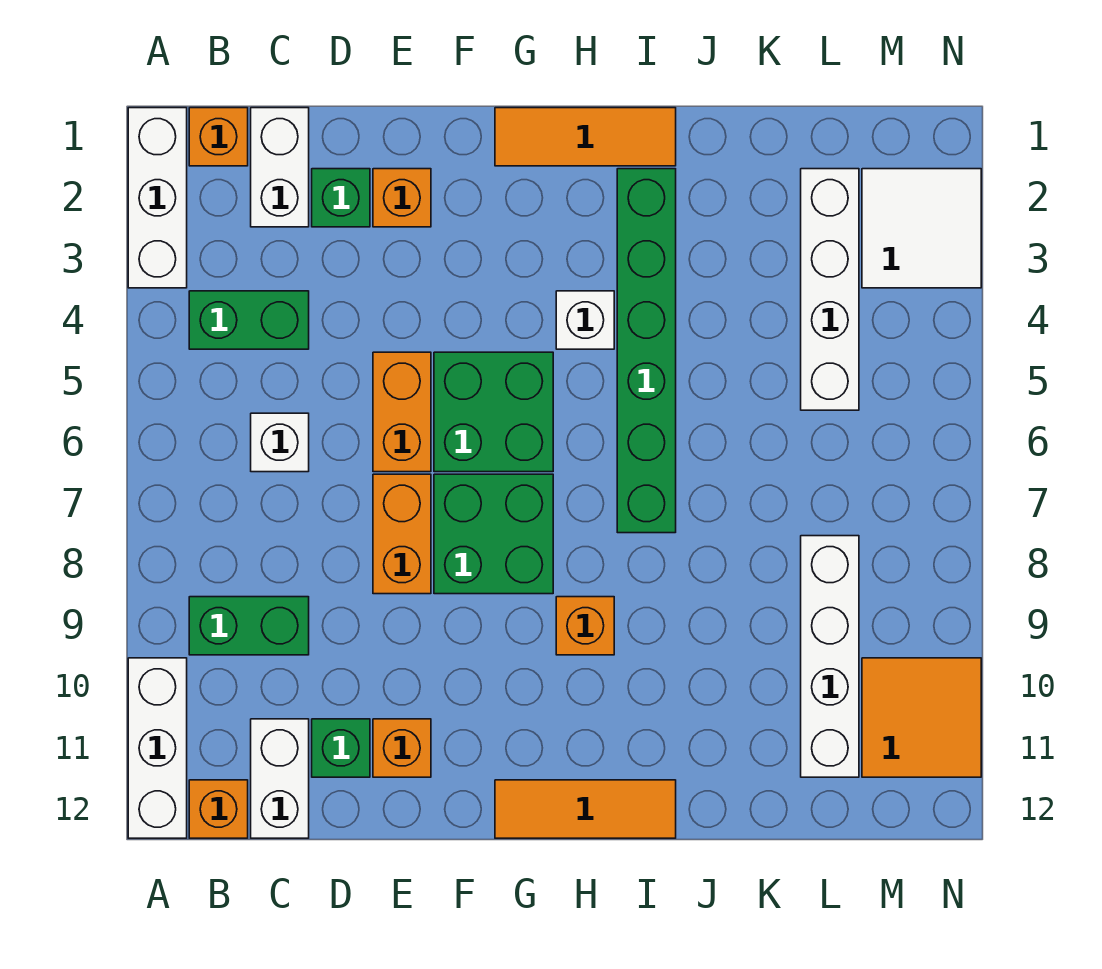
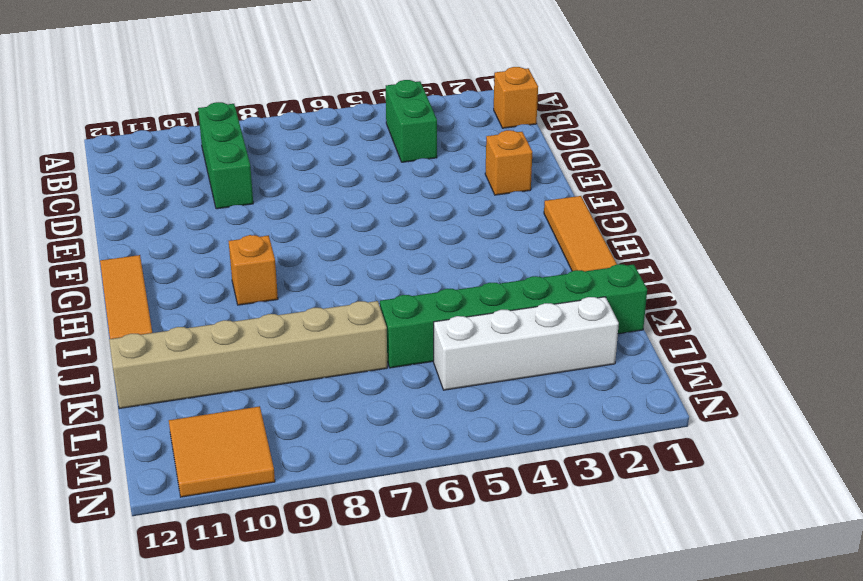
green 1x3 brick [198,102,253,209] -> green 1x2 brick [189,597,309,655]
green 1x6 brick [380,264,647,368] -> green 1x6 brick moved to [617,169,676,533]
tan 1x6 brick [109,301,387,409] -> none
none -> white 1x3 brick [128,108,187,288]
none -> white 1x3 brick [128,658,187,838]
none -> orange 1x1 brick [189,780,248,838]

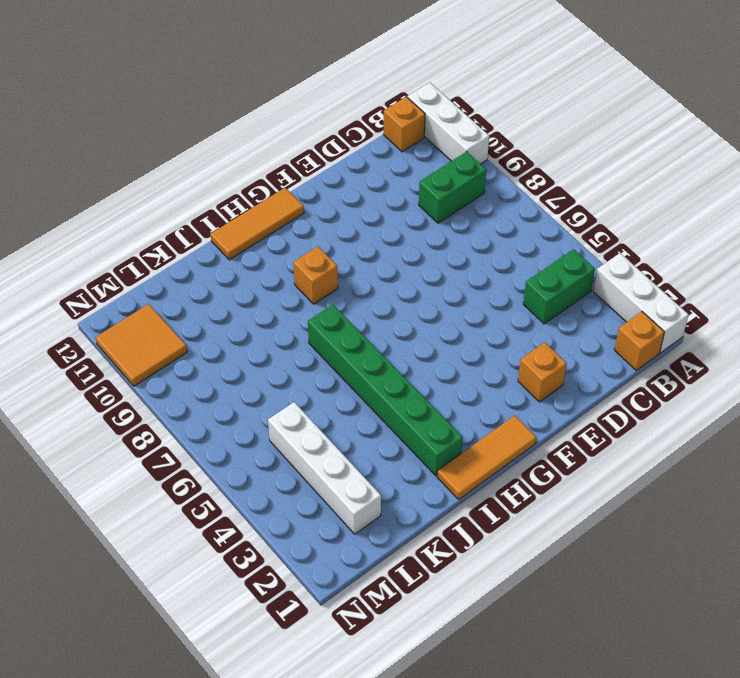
none -> white 1x2 brick [251,108,309,227]
none -> white 1x1 brick [251,413,309,472]
none -> white 1x2 brick [251,719,309,838]

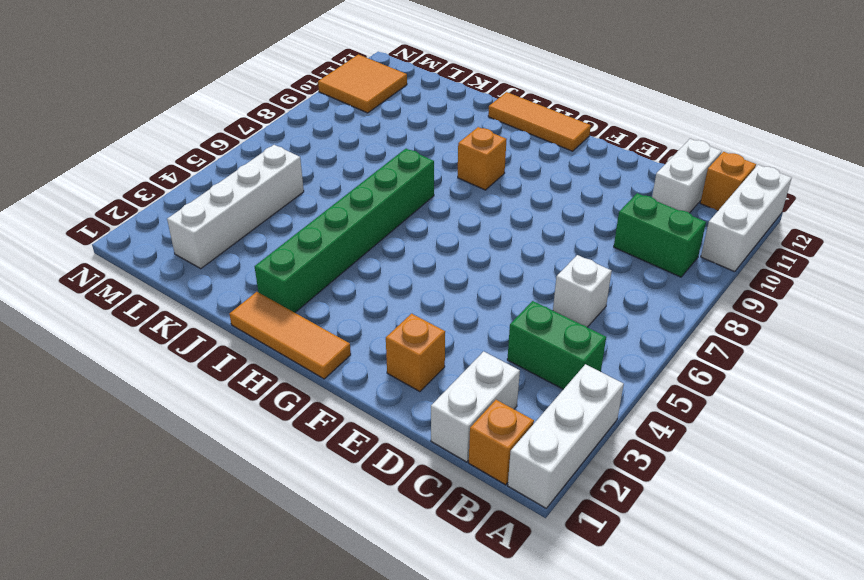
none -> green 1x1 brick [312,169,370,227]
none -> green 1x1 brick [312,719,370,777]
none -> orange 1x2 brick [373,352,431,472]

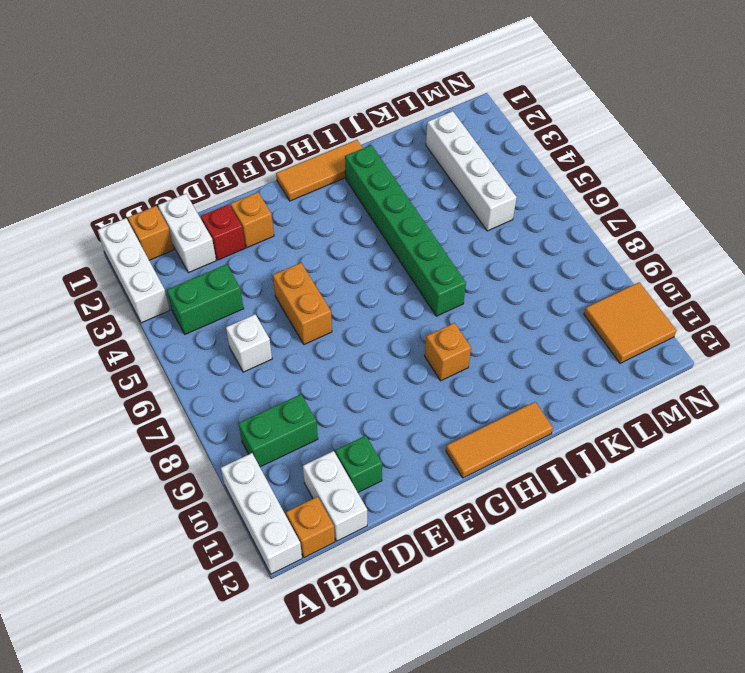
red 1x1 brick [201,204,245,260] -> green 1x1 brick [312,169,370,227]
none -> orange 1x2 brick [373,474,431,594]
none -> orange 1x1 brick [373,719,431,777]
none -> green 2x2 brick [434,352,553,472]

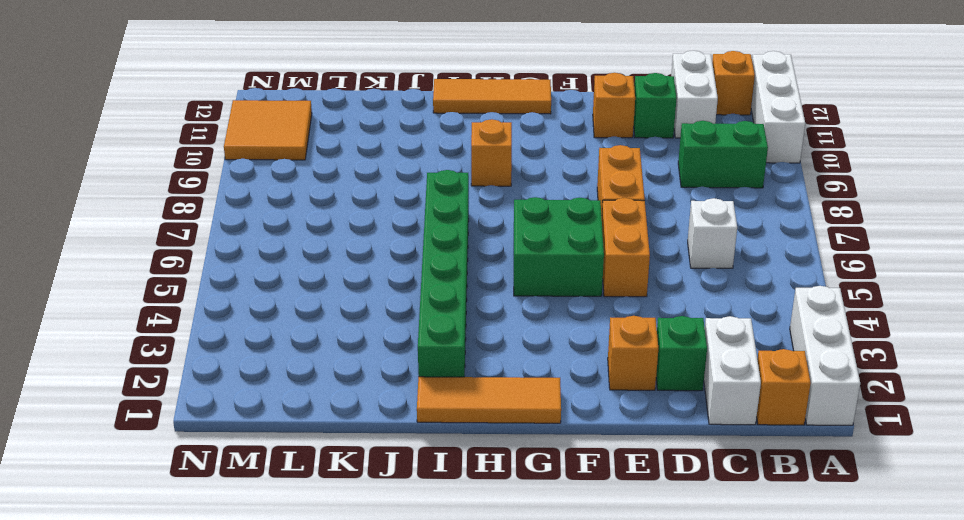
none -> green 1x2 brick [189,291,309,349]
none -> green 2x2 brick [434,474,553,594]
none -> white 1x1 brick [556,291,614,349]

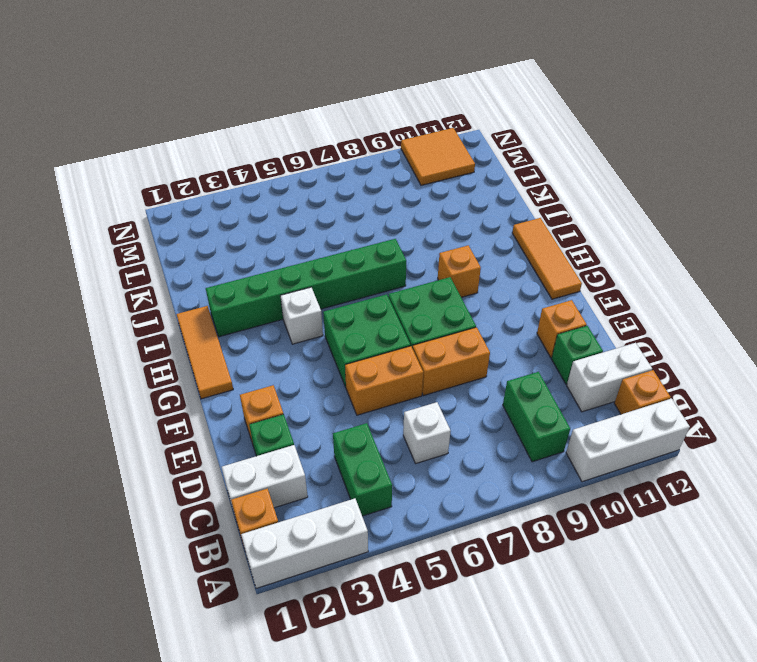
none -> white 1x4 brick [801,169,859,410]
none -> white 1x4 brick [801,536,859,777]
none -> white 2x2 tile [862,169,981,288]

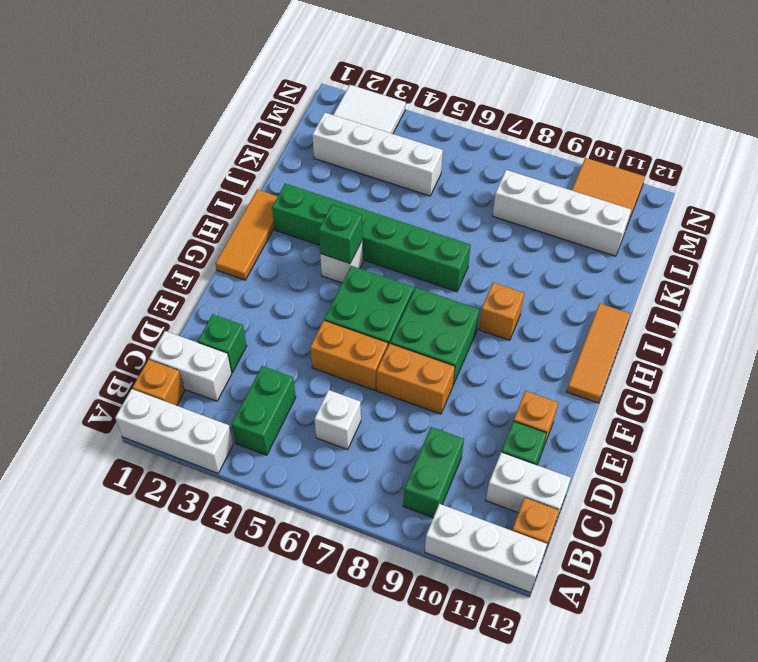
green 1x1 brick [319,205,363,263] -> none
none -> orange 1x1 brick [373,169,431,227]

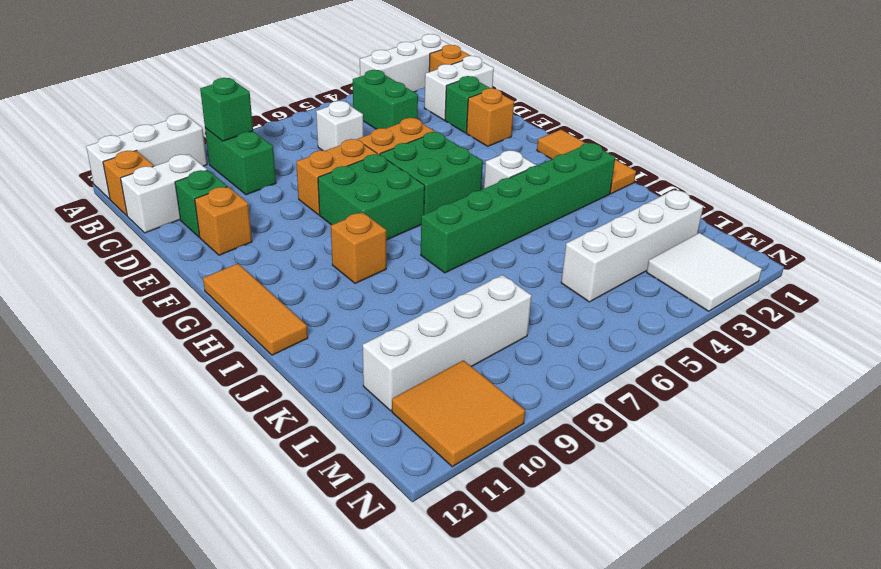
green 1x1 brick [200,78,253,141] -> none

